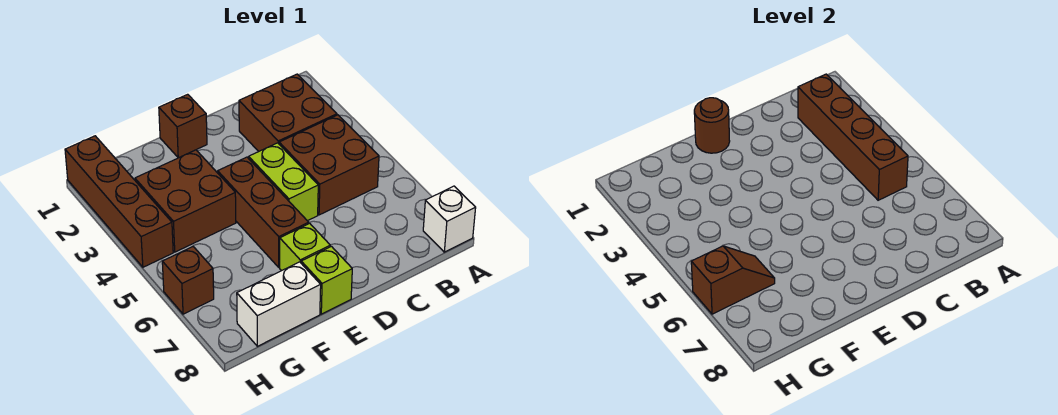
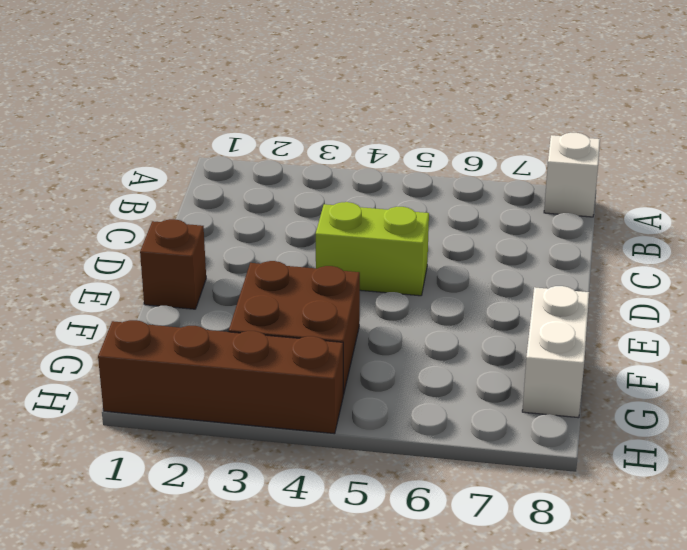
none -> brown 2x2 brick [239,74,337,151]
none -> brown 2x2 brick [279,115,379,215]
none -> brown 1x3 brick [218,157,309,267]

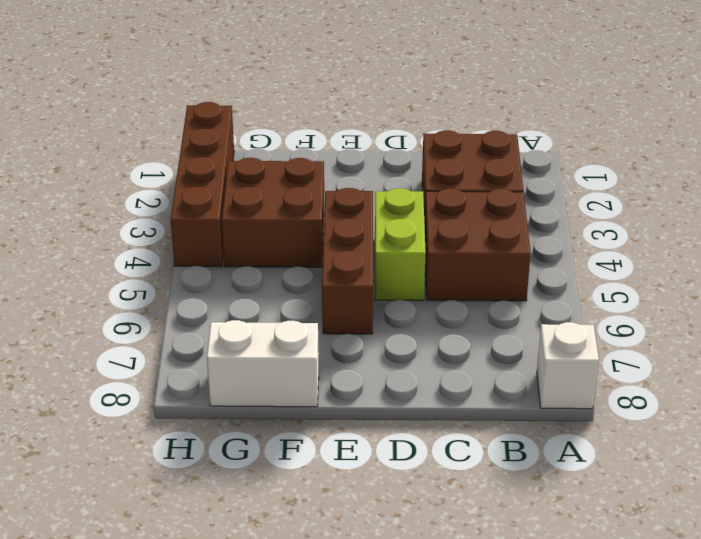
none -> brown 1x1 brick [159,94,207,158]
none -> lime 1x1 brick [280,223,330,271]
none -> lime 1x1 brick [301,246,352,314]

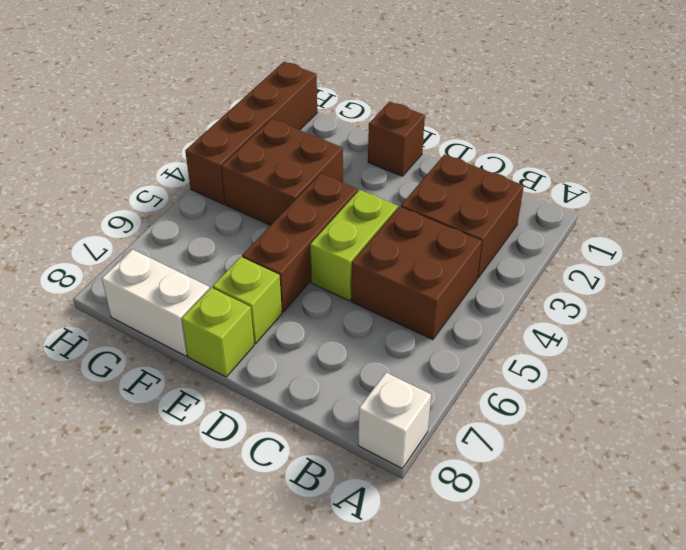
none -> brown 1x1 brick [162,247,214,314]
none -> brown 1x4 brick [798,74,908,200]
none -> brown 1x1 round brick [694,98,730,153]

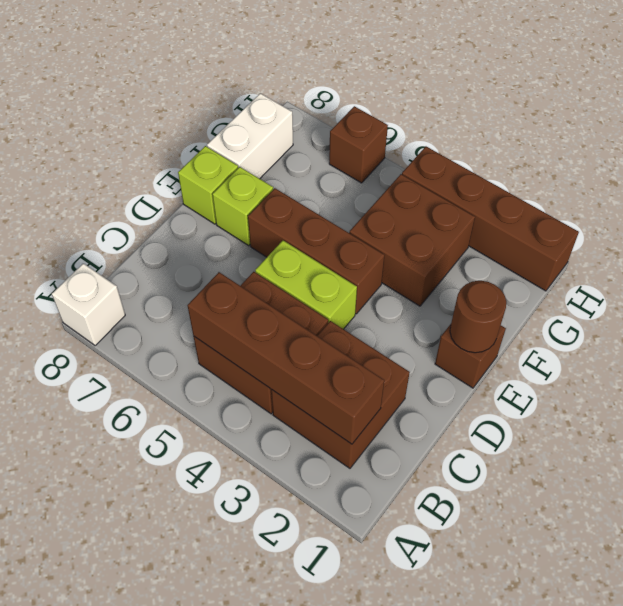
none -> brown 1x2 slope [691,246,775,314]

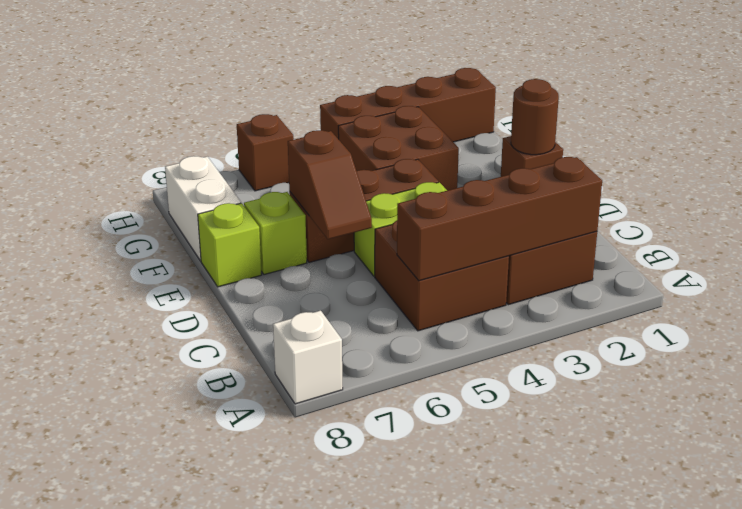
brown 1x2 slope [288,130,372,239] -> brown 1x2 slope moved to [691,246,775,314]

